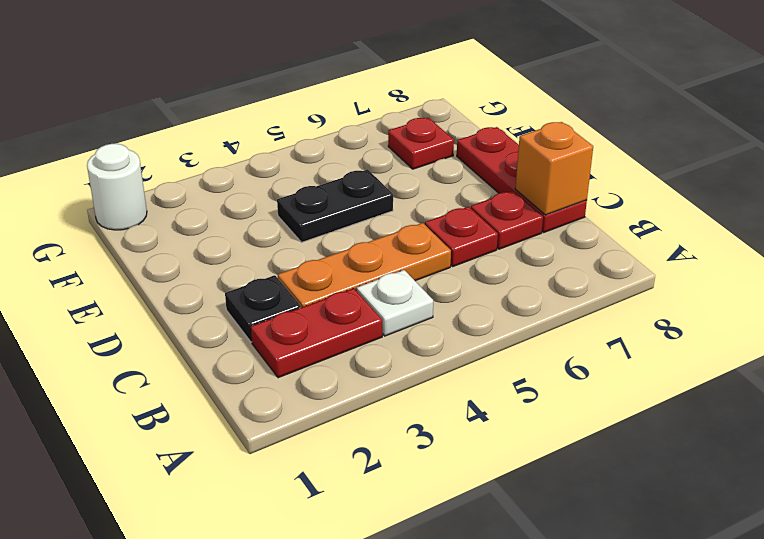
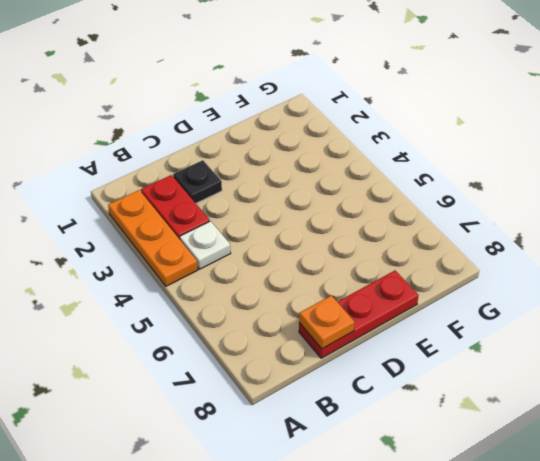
orange 1x3 plate [108,190,198,286] -> orange 1x3 plate moved to [278,223,451,308]
orange 1x1 plate [299,295,355,349] -> orange 1x1 brick [515,122,593,215]
none -> red 1x1 plate [425,207,498,266]
none -> red 1x1 plate [471,191,543,249]

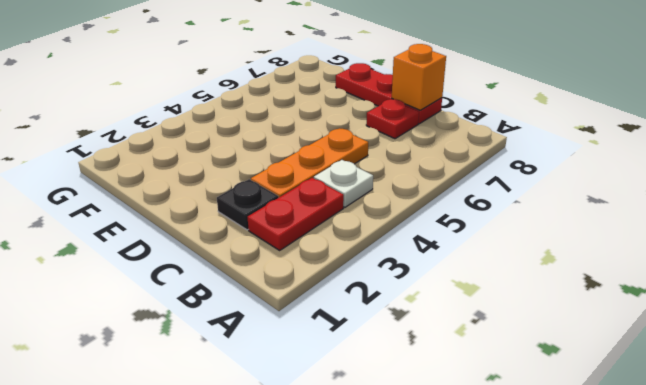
none -> red 1x1 plate [425,207,498,266]
none -> black 1x2 plate [277,169,393,242]

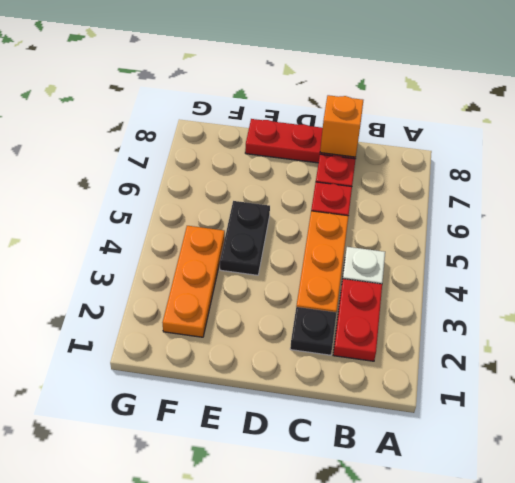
orange 1x3 plate [163,226,225,337] -> none
none -> red 1x1 plate [388,118,454,169]
none -> white 1x1 round brick [87,144,147,230]

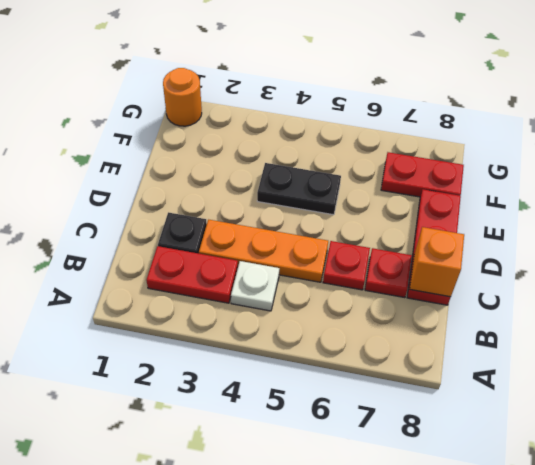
red 1x2 plate [381,152,464,197] -> red 1x1 plate [388,118,454,169]
orange 1x1 round brick [163,68,202,126] -> white 1x1 round brick [87,144,147,230]

